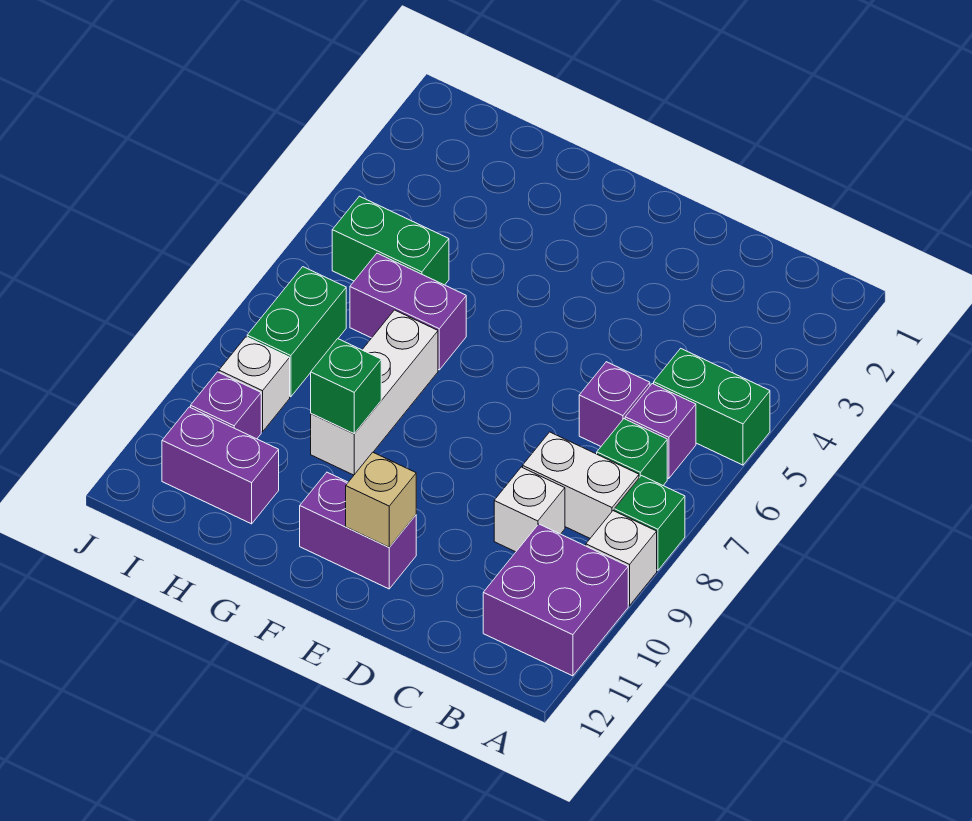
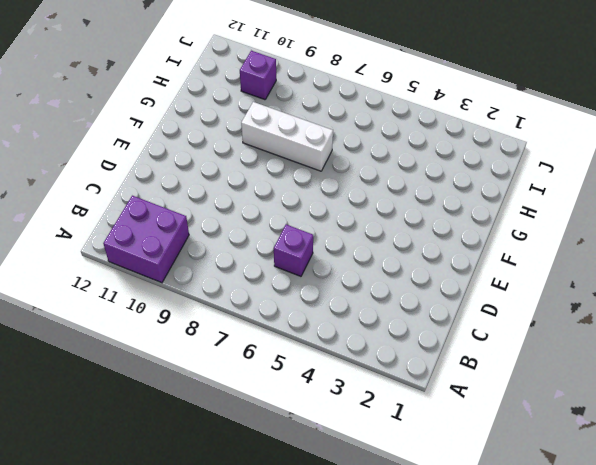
none -> green 1x2 brick [654,348,770,465]
none -> green 1x1 brick [614,476,685,570]
none -> white 1x1 brick [586,511,657,606]

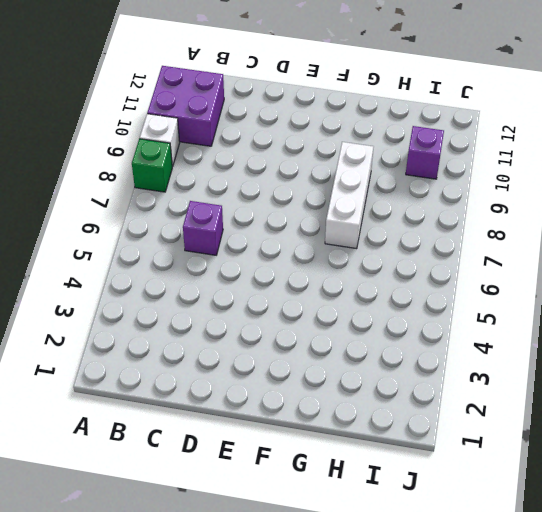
none -> green 1x2 brick [654,348,770,465]
none -> purple 1x1 brick [625,384,696,479]
none -> green 1x1 brick [597,419,667,485]

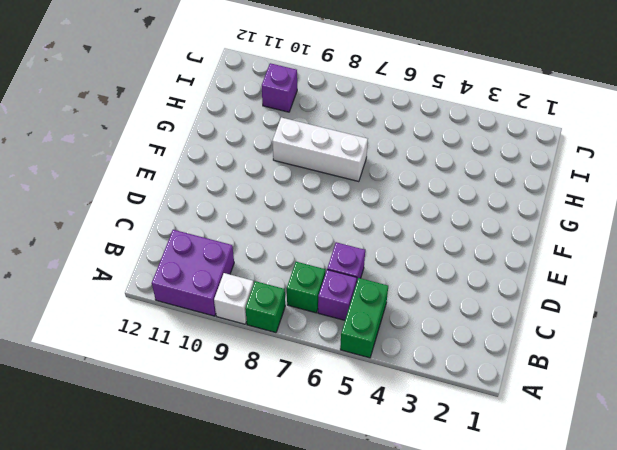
none -> white 1x2 brick [523,432,639,538]
none -> white 1x1 brick [494,467,565,552]
none -> purple 1x2 brick [300,472,416,589]

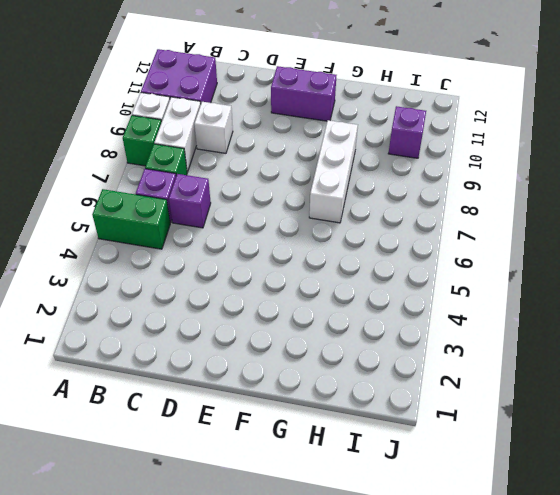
white 1x2 brick [154,97,201,172] -> white 1x2 brick turned to [523,432,639,538]
none -> purple 1x2 brick [350,253,466,370]
none -> green 1x2 brick [332,196,449,285]
none -> purple 1x2 brick [162,407,279,524]

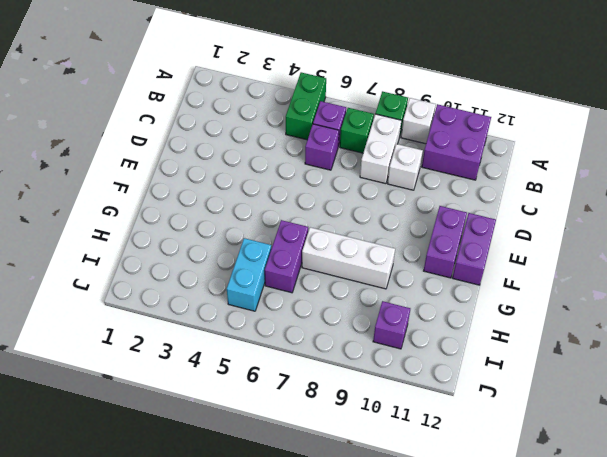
purple 1x2 brick [452,213,496,285] -> purple 1x2 brick moved to [162,407,279,524]
cyan 1x2 brick [227,238,271,311] -> green 1x2 brick [332,196,449,285]
none -> green 1x2 brick [247,267,346,397]
none -> white 1x1 brick [219,337,290,432]
none -> tan 1x1 brick [346,452,416,547]

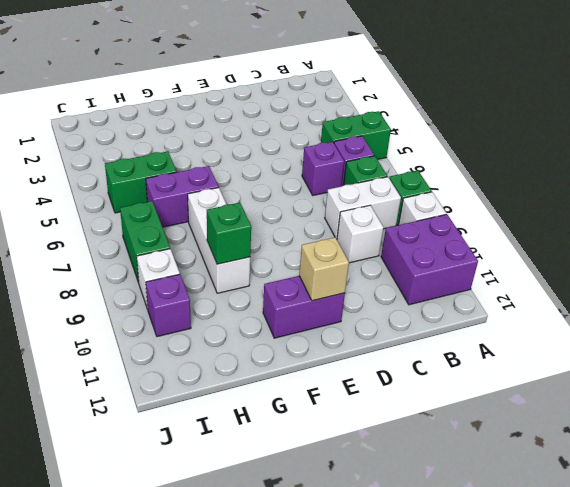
none -> purple 1x2 brick [162,407,279,524]

